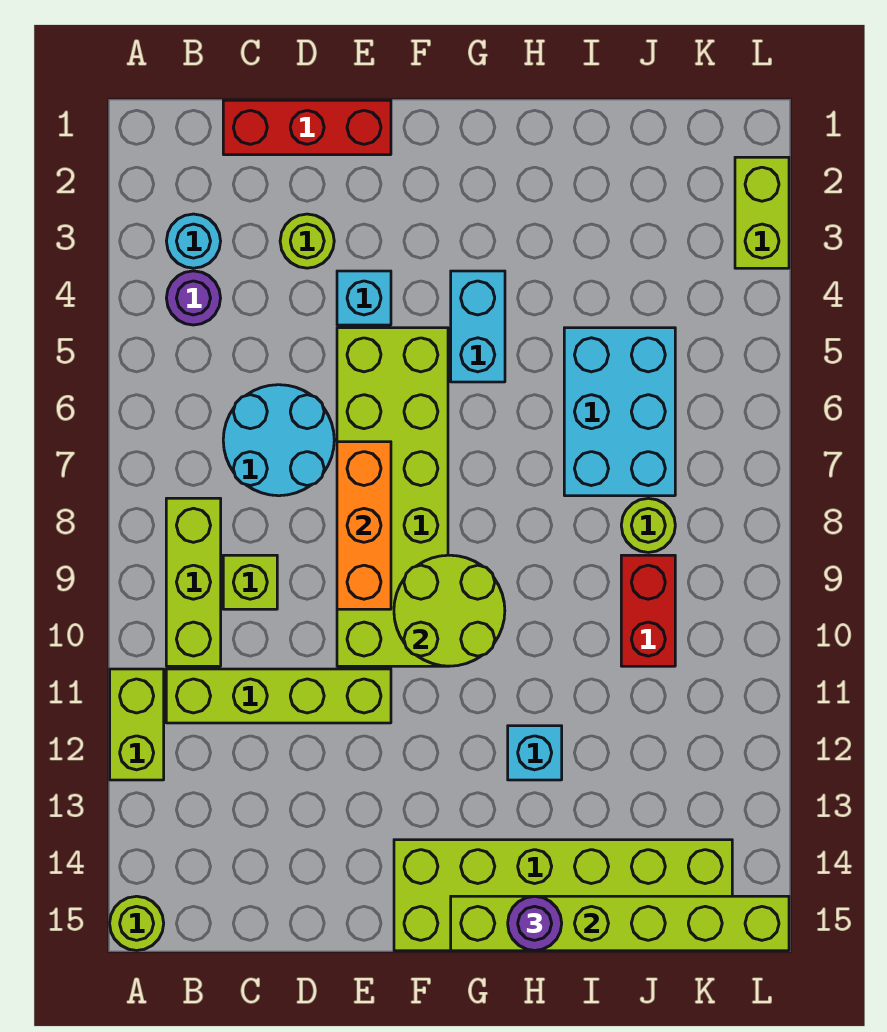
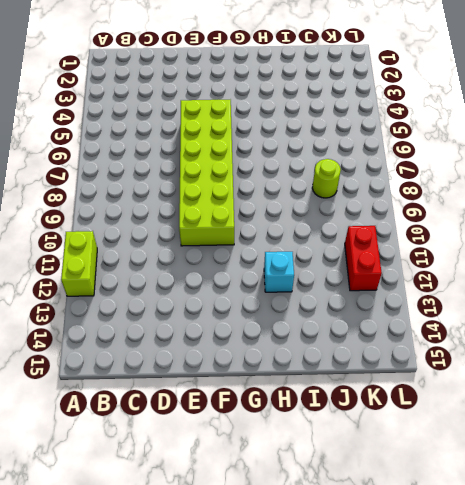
red 1x2 brick [345,226,382,291] -> red 1x2 brick moved to [621,555,675,666]
none -> lime 1x1 round brick [110,896,164,951]
none -> cyan 1x1 round brick [167,214,221,268]
none -> purple 1x1 round brick [167,271,221,325]

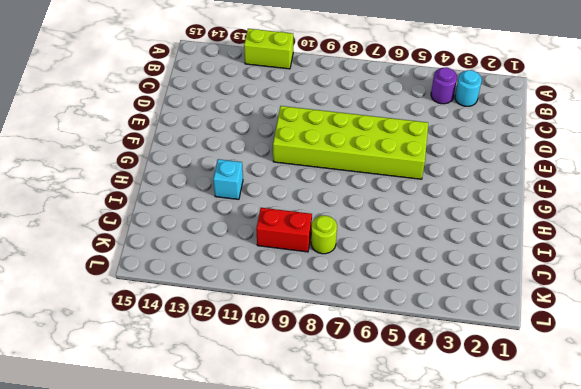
none -> lime 1x1 round brick [110,896,164,951]
none -> lime 1x3 brick [166,498,221,666]
none -> lime 1x4 brick [166,669,391,723]

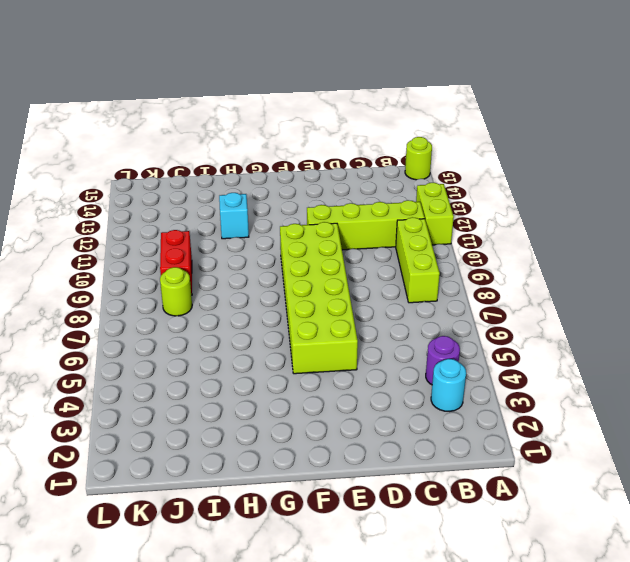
none -> red 1x3 brick [223,100,391,155]
none -> cyan 2x2 round brick [223,385,334,496]
none -> lime 1x1 brick [223,555,277,609]

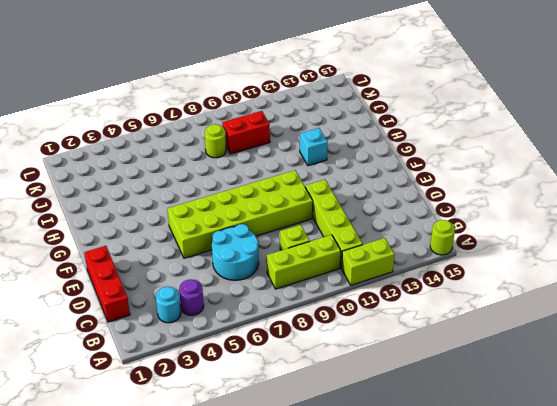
none -> lime 1x1 round brick [280,214,334,268]
none -> cyan 1x1 brick [337,271,391,325]
none -> lime 2x6 brick [394,840,732,951]

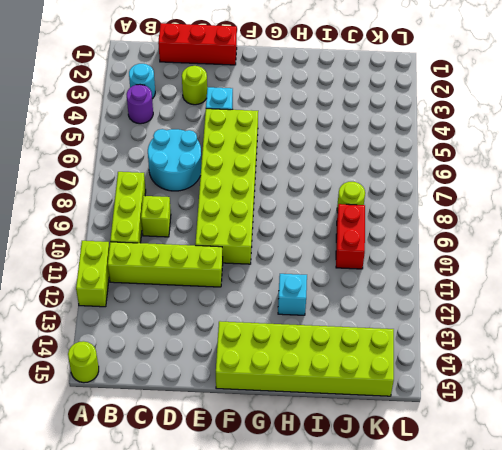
none -> cyan 1x2 brick [451,271,505,382]
none -> cyan 2x3 brick [564,328,675,496]
none -> lime 1x2 brick [735,157,789,268]

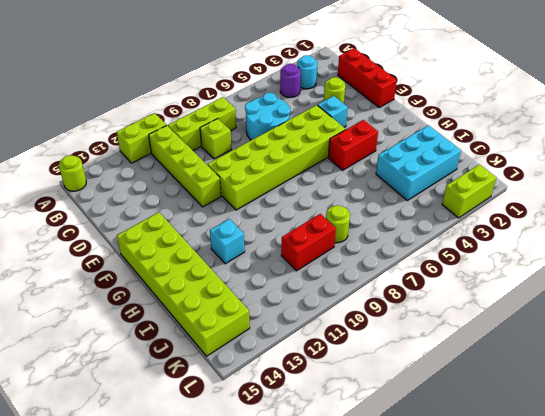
red 1x2 brick [328,120,378,170] -> cyan 1x2 brick [451,271,505,382]
cyan 2x3 brick [376,125,461,200] -> cyan 2x3 brick moved to [564,328,675,496]
none -> orange 1x3 brick [337,442,391,609]
none -> lime 2x2 round brick [394,555,505,666]
none -> lime 1x6 brick [451,896,789,951]

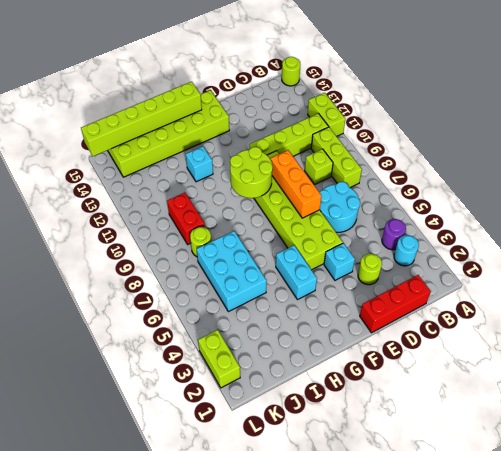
none -> purple 1x1 round brick [508,896,562,951]

